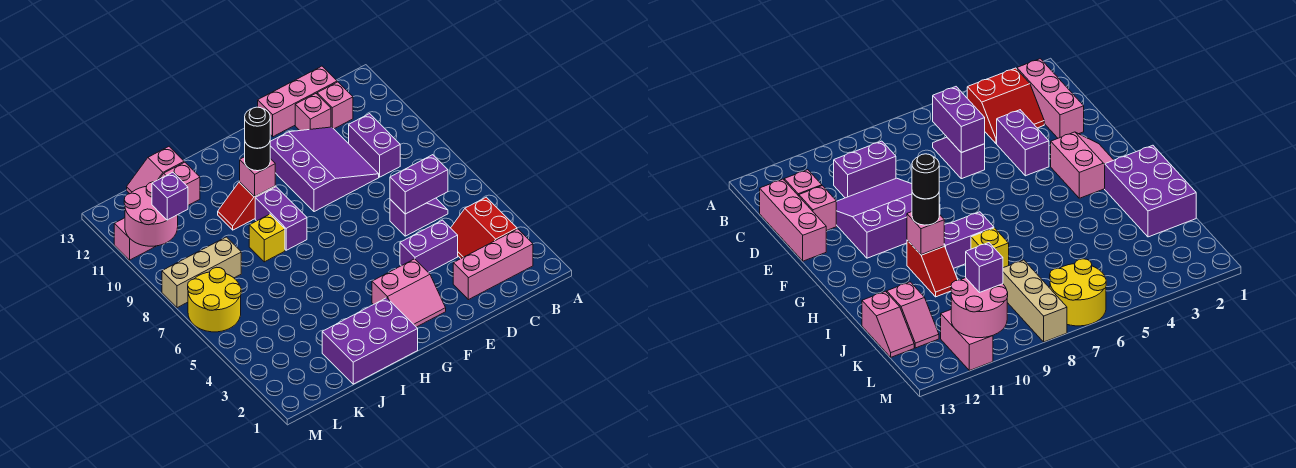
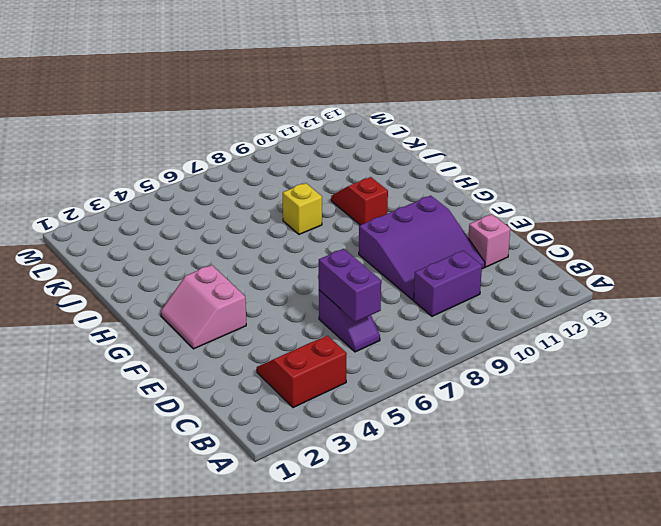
none -> pink 1x3 brick [453,229,533,300]
none -> pink 1x1 brick [317,82,353,129]
none -> pink 1x3 brick [258,66,337,137]

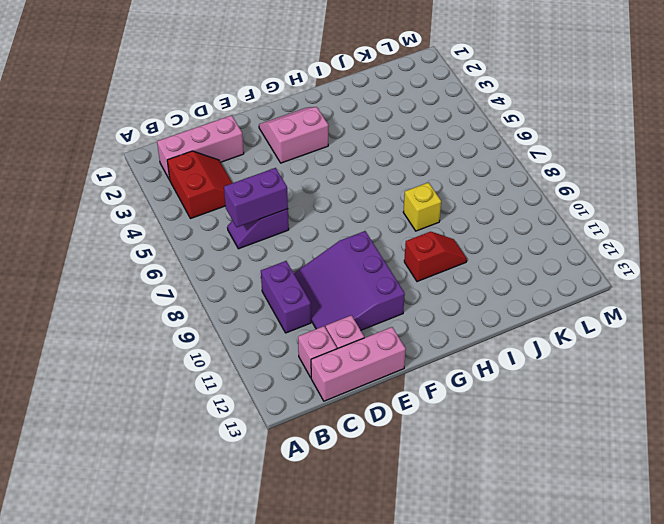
none -> purple 1x2 brick [400,220,458,272]
none -> purple 2x3 brick [322,298,418,384]
none -> purple 1x2 brick [255,187,307,250]

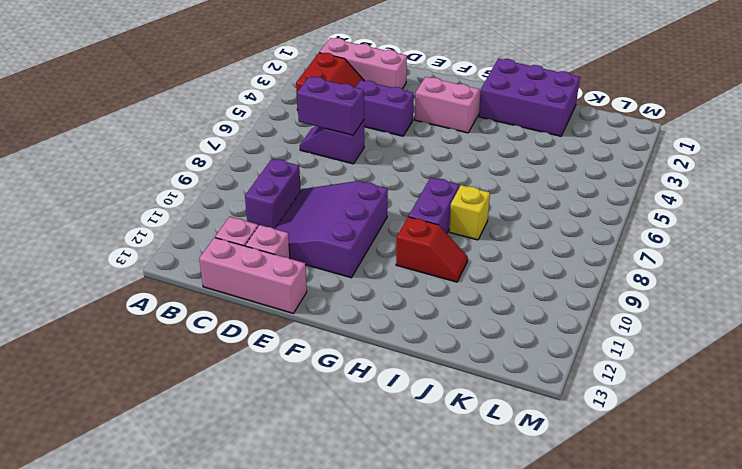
none -> pink 1x2 slope [160,162,200,205]
none -> pink 1x2 slope [127,147,184,194]
none -> tan 1x3 brick [162,237,241,308]

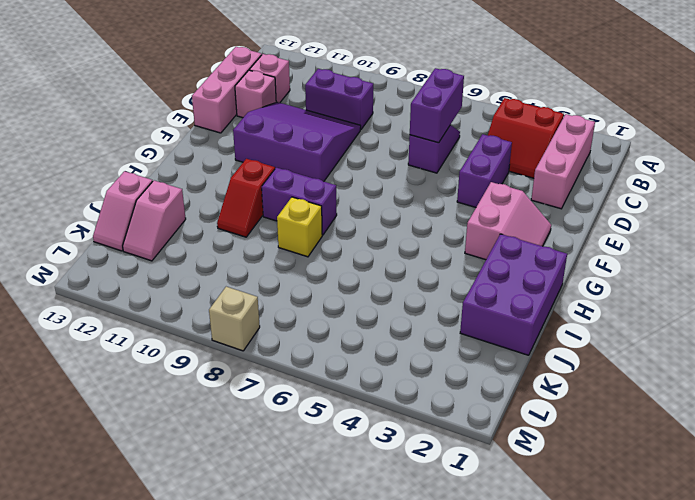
tan 1x1 brick [209,287,260,351] -> tan 1x3 brick [162,237,241,308]
none -> yellow 2x2 round brick [188,267,241,332]
none -> pink 1x2 brick [114,218,156,260]
none -> pink 1x1 brick [240,157,275,196]

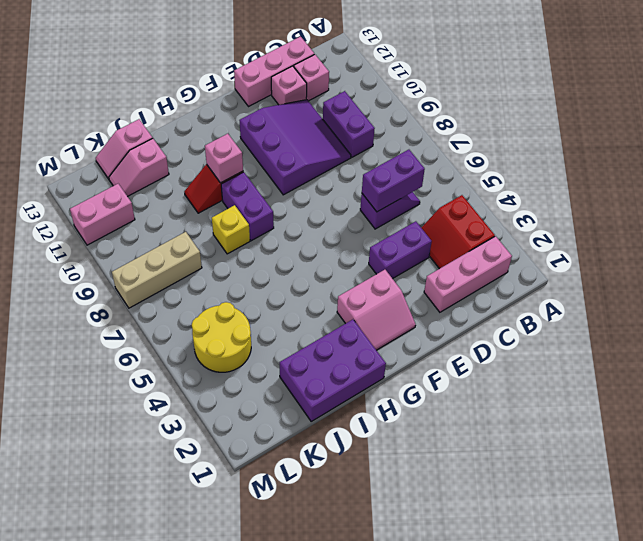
yellow 2x2 round brick [192,302,251,372] -> yellow 2x2 round brick moved to [188,267,241,332]
none -> pink 2x2 round brick [124,182,178,246]
none -> black 1x1 round brick [245,142,270,171]
none -> purple 1x1 brick [152,172,188,220]

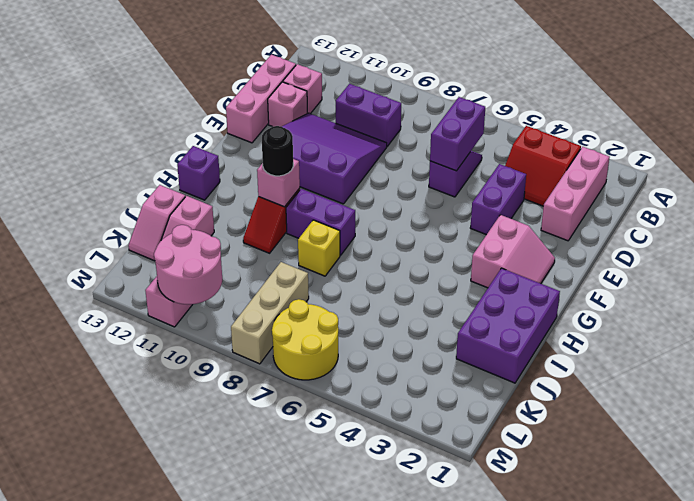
purple 1x1 brick [177,146,220,200] -> purple 1x1 brick moved to [152,172,188,220]
none -> black 1x1 round brick [245,107,270,148]

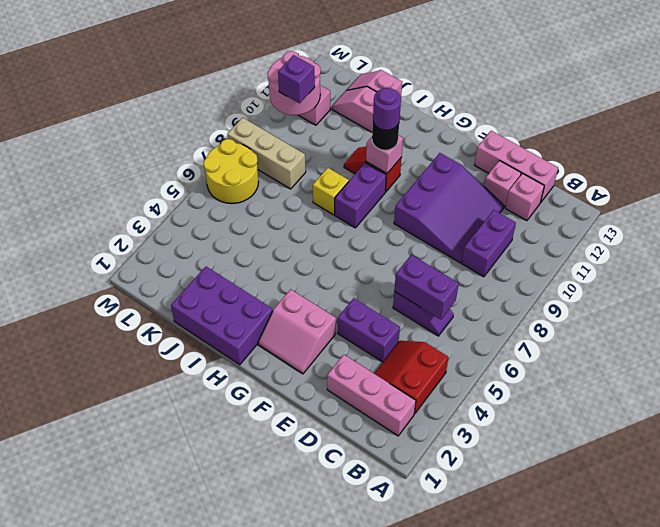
purple 1x1 round brick [373,88,401,130] -> black 1x1 round brick [245,107,270,148]

